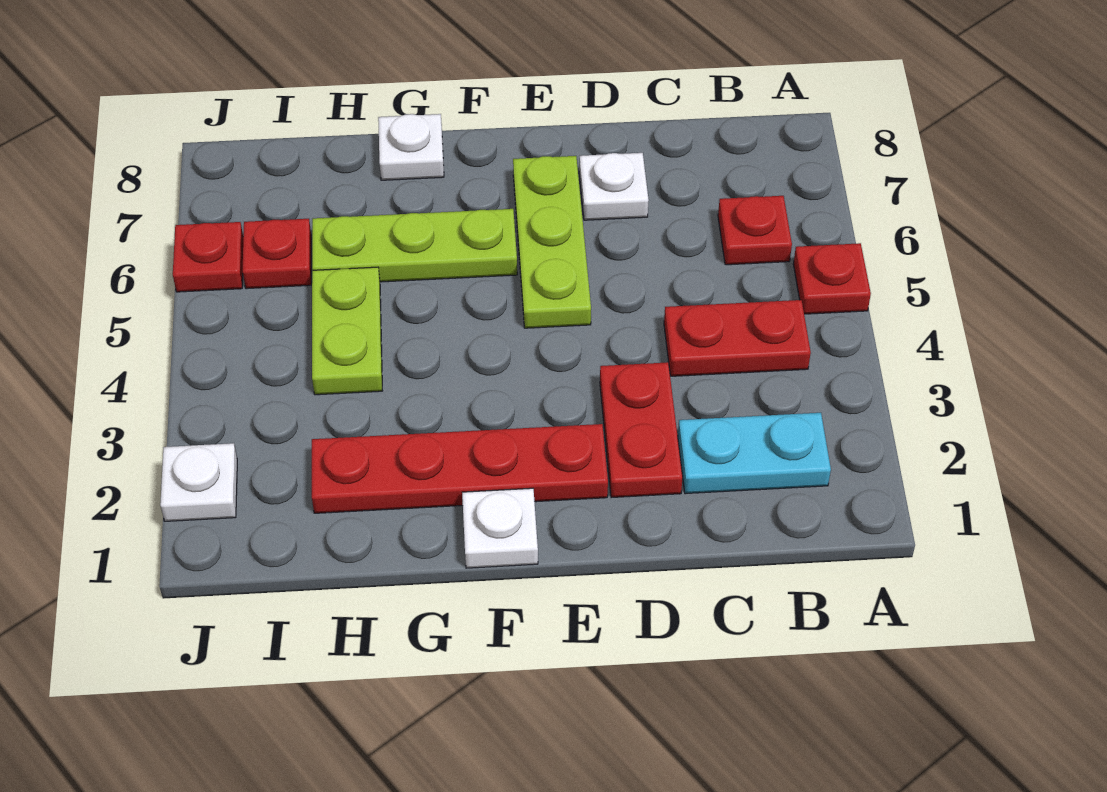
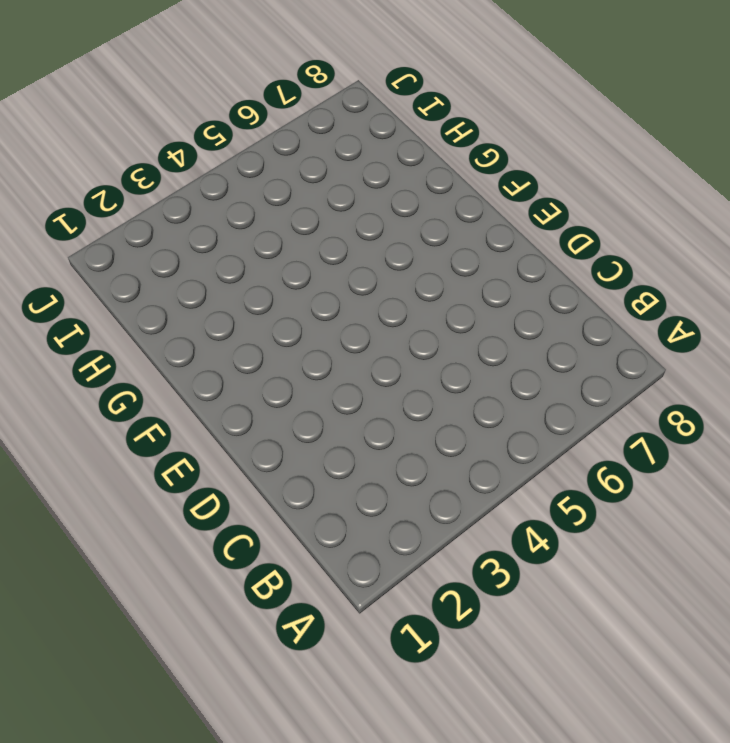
none -> red 1x1 plate [793,243,871,314]
none -> cyan 1x2 plate [678,413,831,494]
none -> red 1x2 plate [664,300,811,376]

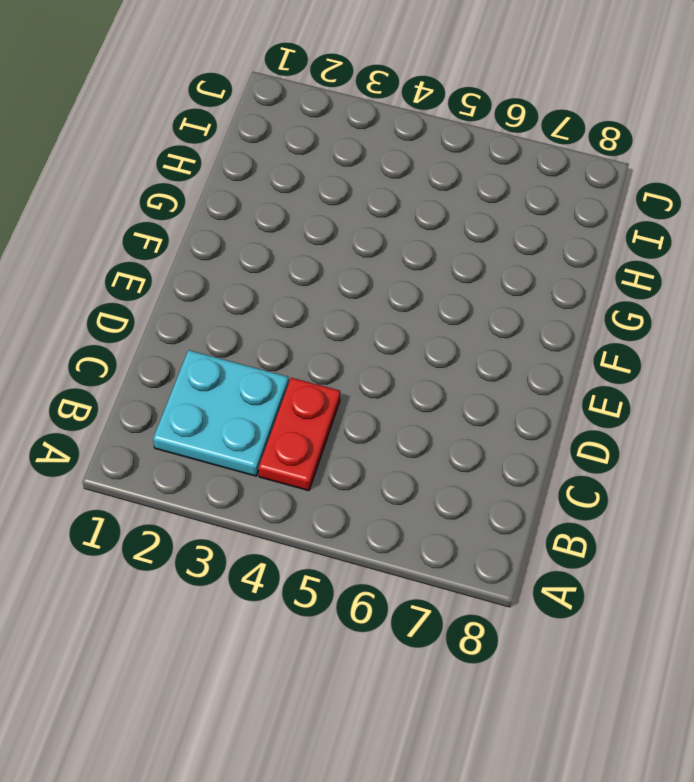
cyan 2x2 plate [153,350,288,476] -> cyan 1x2 plate [678,413,831,494]
none -> red 1x1 plate [793,243,871,314]
none -> red 1x1 plate [718,196,792,265]
none -> red 1x2 plate [600,362,683,498]

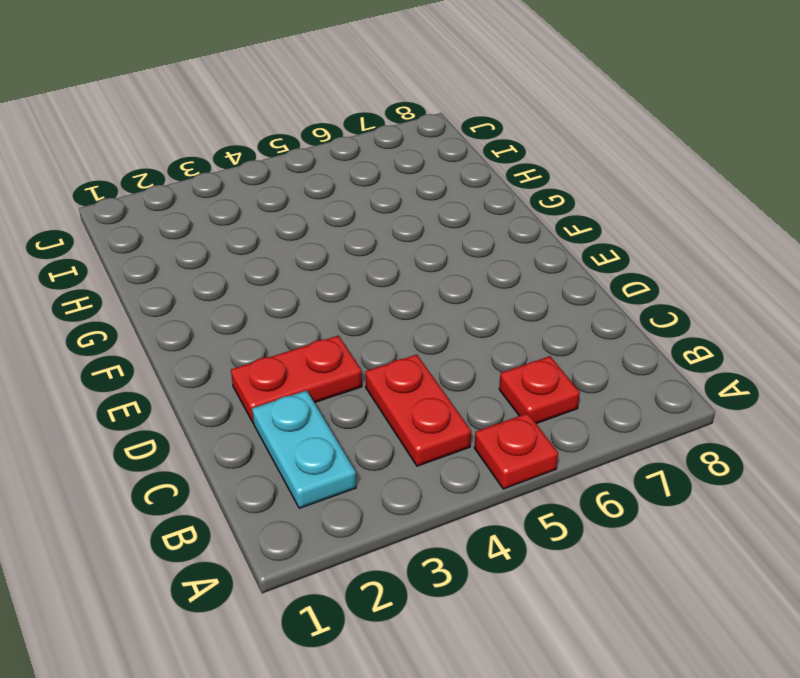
none -> white 1x1 plate [579,153,649,220]
none -> red 1x4 plate [312,424,608,513]
none -> lime 1x3 plate [513,156,591,328]

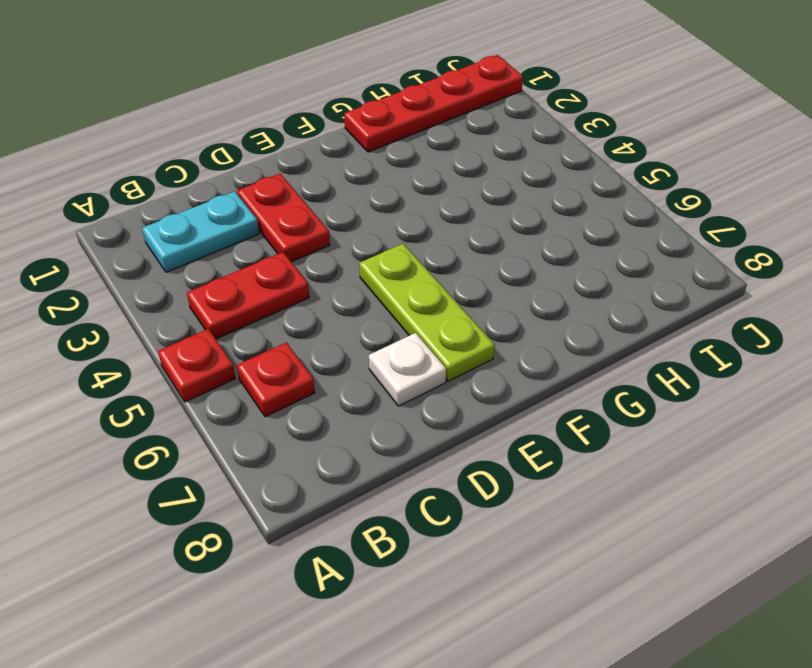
red 1x4 plate [344,55,523,152] -> red 1x4 plate moved to [312,424,608,513]
none -> white 1x1 plate [462,488,538,568]
none -> lime 1x3 plate [312,209,517,282]
none -> white 1x1 plate [378,114,444,180]

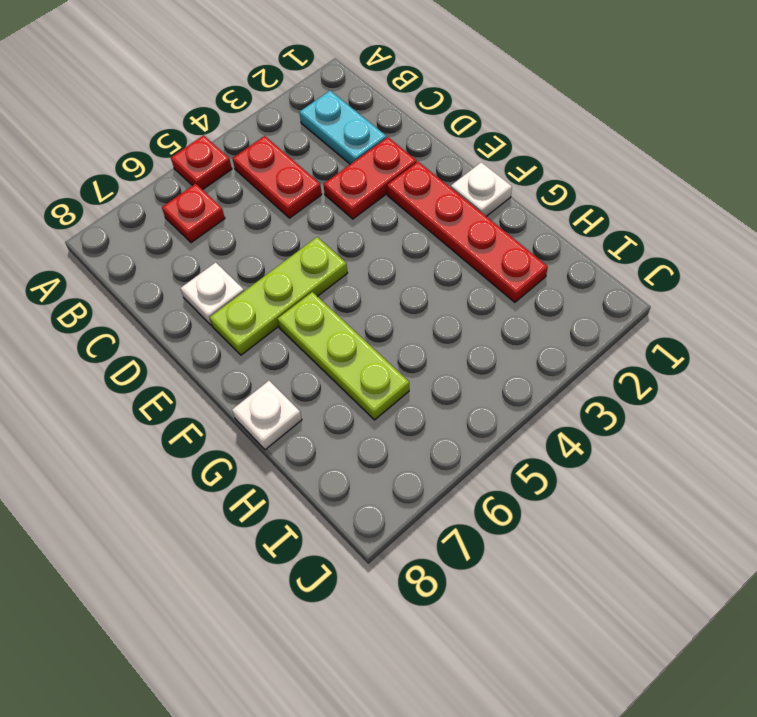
none -> lime 1x2 plate [312,267,382,395]
none -> red 1x1 plate [243,219,311,289]
none -> white 1x1 plate [160,443,237,521]

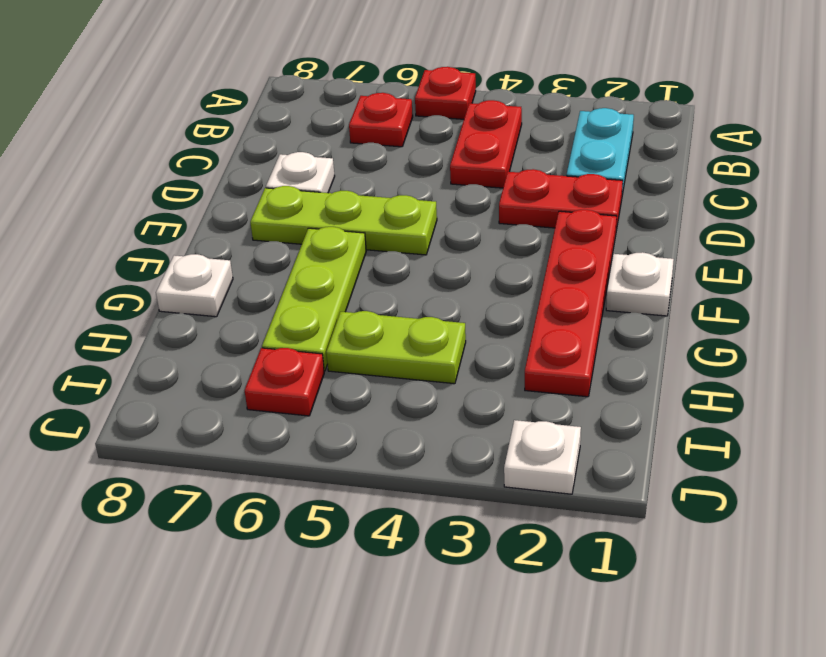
none -> red 1x1 plate [173,222,243,292]

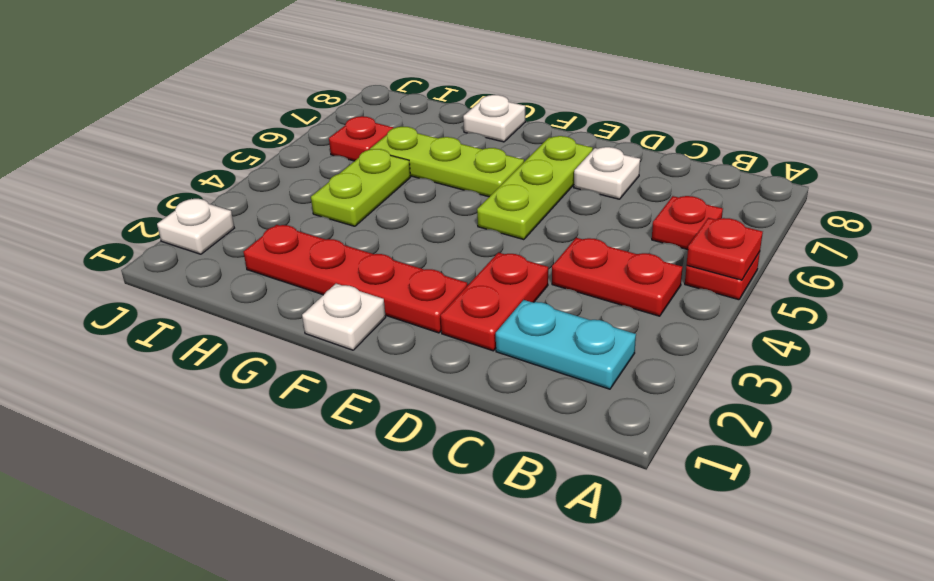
red 1x1 plate [687,218,763,280] -> red 1x1 plate moved to [173,222,243,292]

